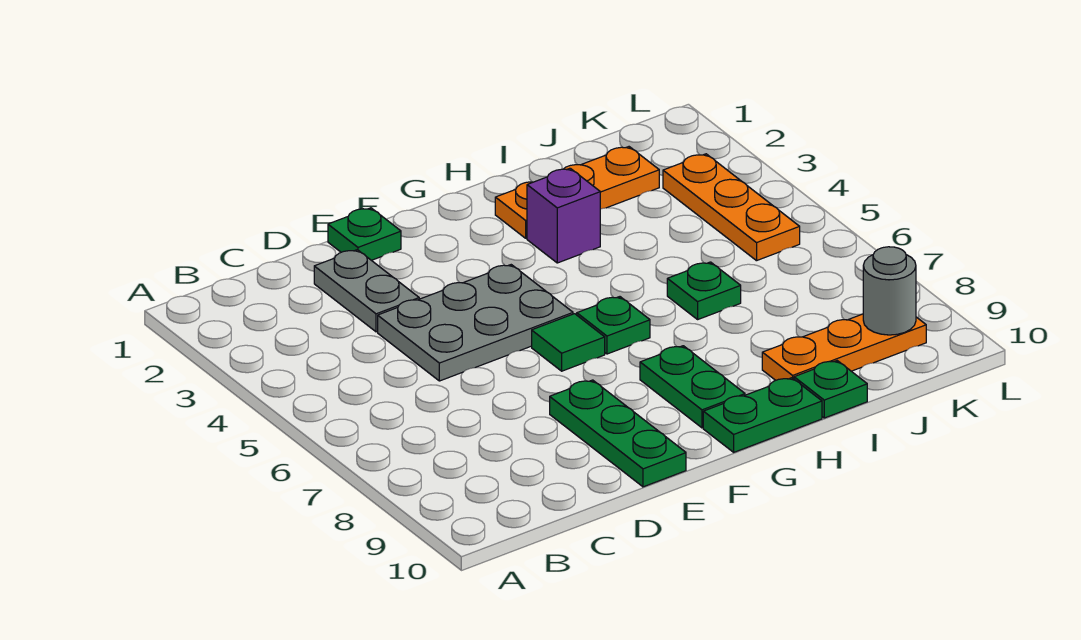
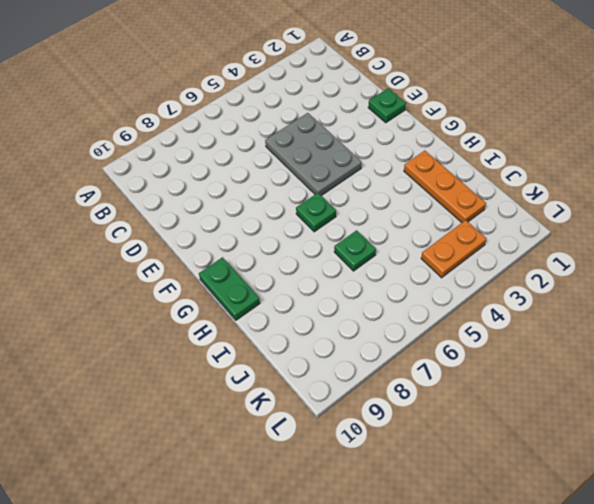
orange 1x2 plate [421,220,487,278] -> orange 1x3 plate [663,154,800,261]
none -> grey 1x2 plate [314,250,419,332]
none -> green 1x3 plate [550,380,686,487]
none -> green 1x1 tile [532,314,605,371]

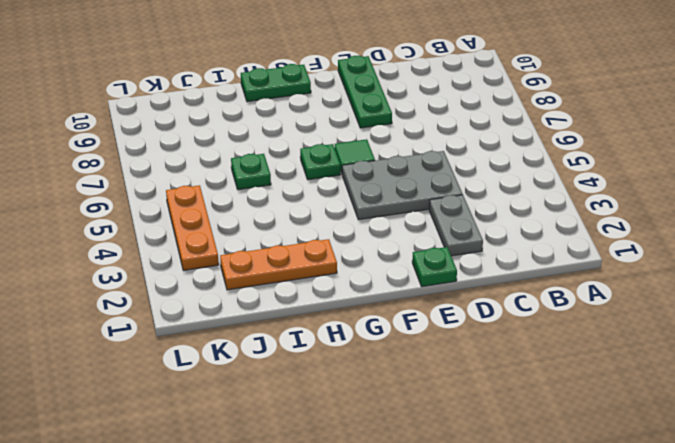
none -> green 1x2 plate [640,346,745,428]
none -> purple 1x1 brick [527,168,600,263]
none -> orange 1x3 plate [762,314,926,380]

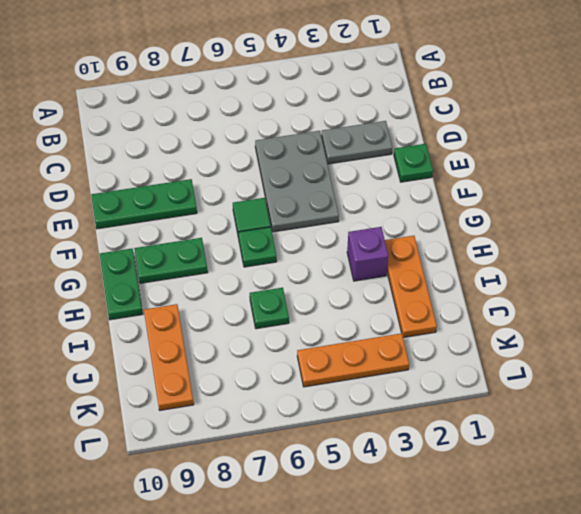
none -> green 1x1 plate [794,361,867,418]
none -> grey 1x1 round brick [863,247,916,335]

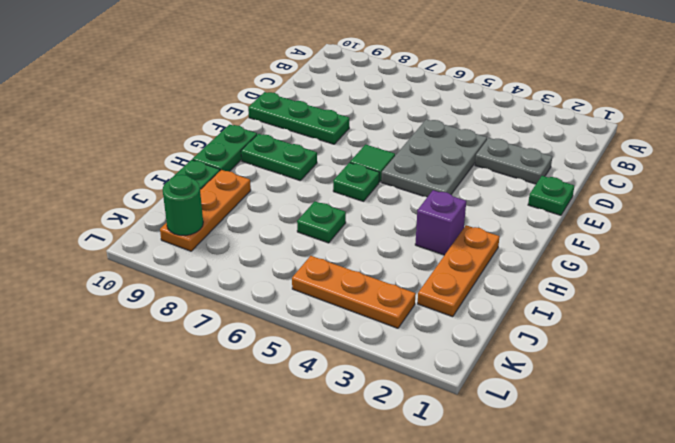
green 1x1 round brick [163,175,203,235] -> grey 1x1 round brick [863,247,916,335]

